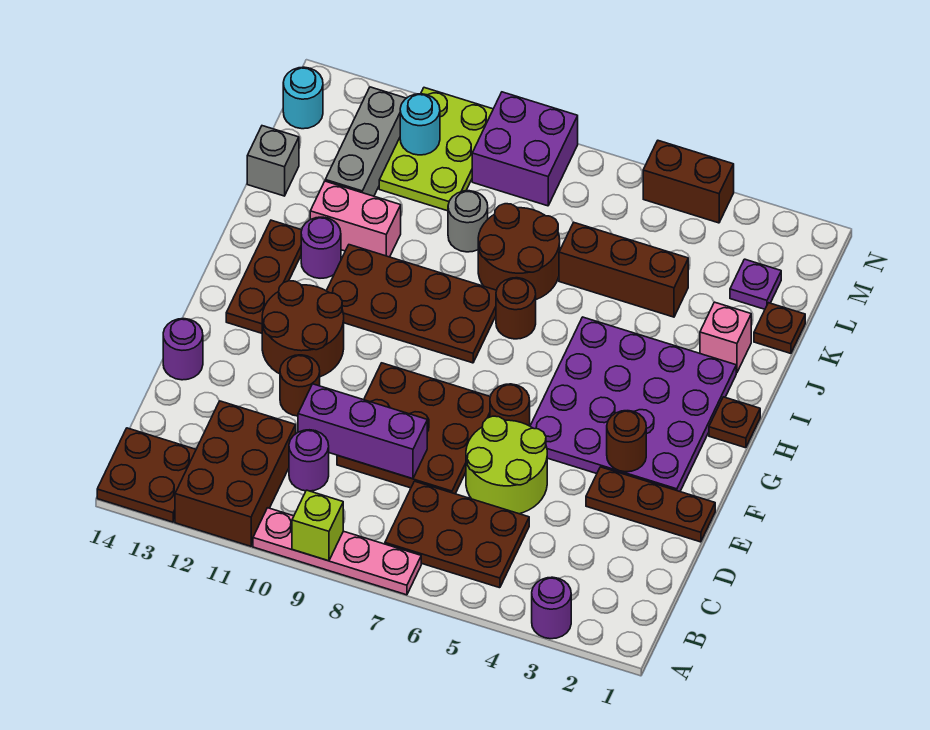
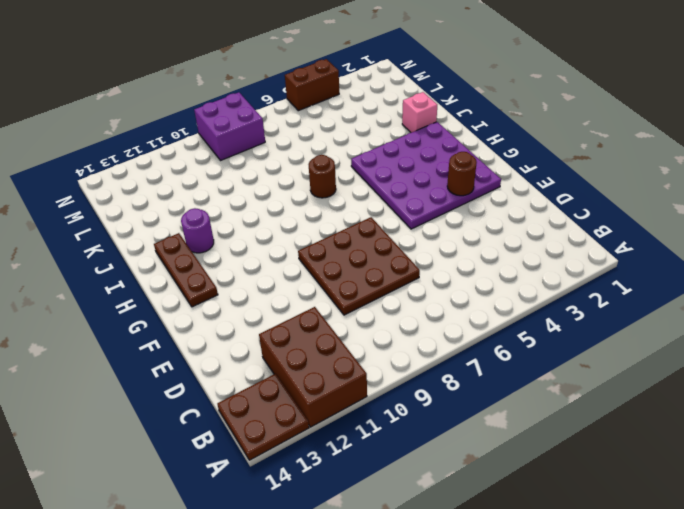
none -> purple 1x1 round brick [532,577,571,639]
none -> pink 1x4 plate [253,508,421,595]
none -> brown 2x3 plate [385,481,529,588]
none -> purple 1x1 round brick [289,430,329,491]

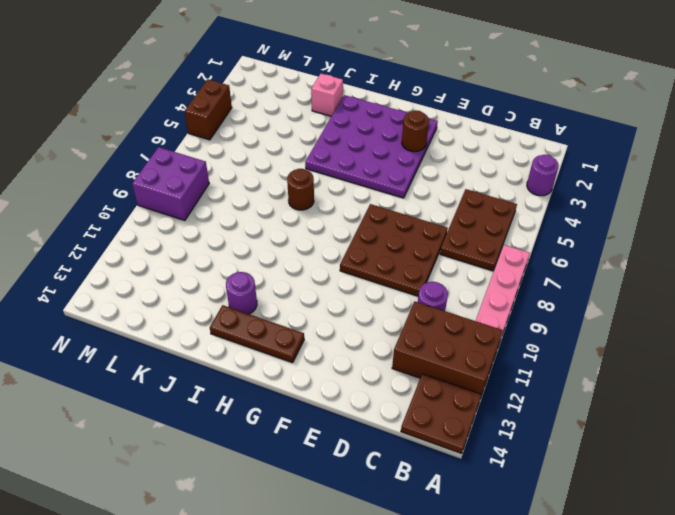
none -> lime 2x2 round brick [466,416,547,514]
none -> brown 1x3 plate [586,467,715,542]
none -> brown 1x1 round brick [280,355,320,416]
none -> purple 1x1 round brick [163,319,203,380]

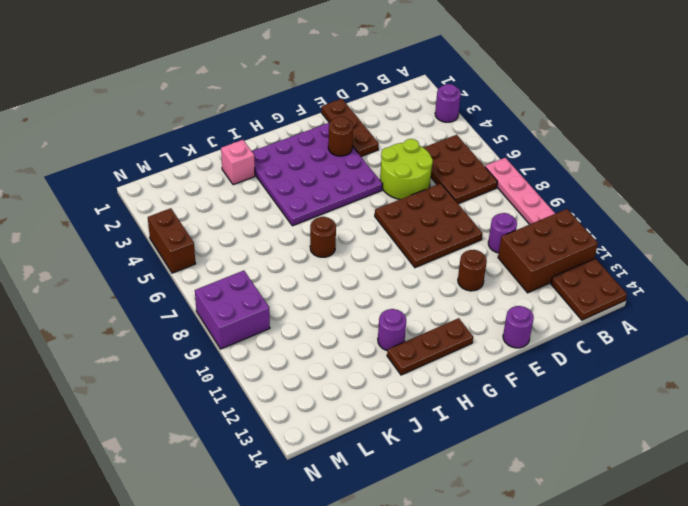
none -> brown 1x1 round brick [490,384,530,426]
none -> brown 2x2 round brick [262,281,344,377]
none -> brown 1x1 plate [709,397,760,448]
none -> brown 2x4 plate [327,245,497,363]

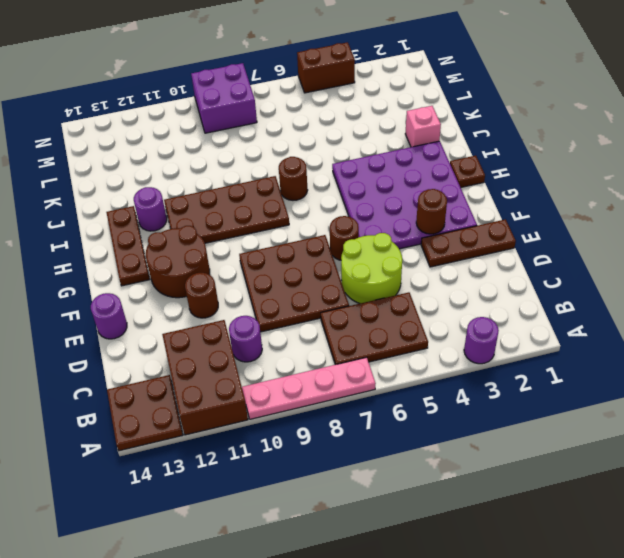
none -> brown 2x2 round brick [478,204,560,299]
none -> pink 1x2 brick [310,181,401,257]
none -> brown 1x1 plate [754,303,805,353]
none -> brown 1x3 brick [559,222,688,317]

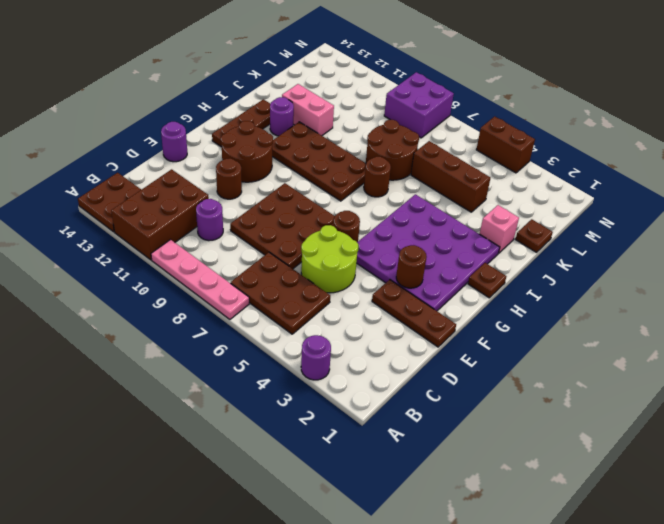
none -> grey 1x1 round brick [448,191,488,252]
none -> grey 1x3 brick [325,87,406,196]
none -> grey 1x1 brick [247,126,299,196]
none -> purple 1x1 plate [730,259,781,309]

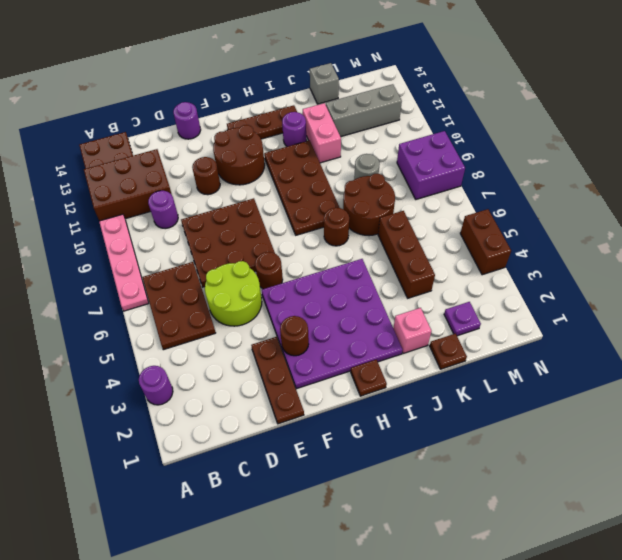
none -> lime 2x3 plate [379,88,493,211]
none -> cyan 1x1 round brick [283,67,323,129]
none -> lime 1x1 brick [292,490,343,561]
none -> purple 1x3 brick [298,384,427,479]

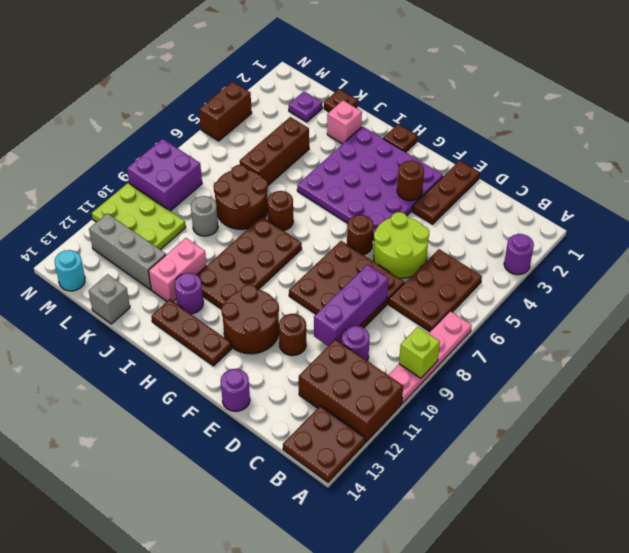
none -> cyan 1x1 round brick [400,94,440,155]

